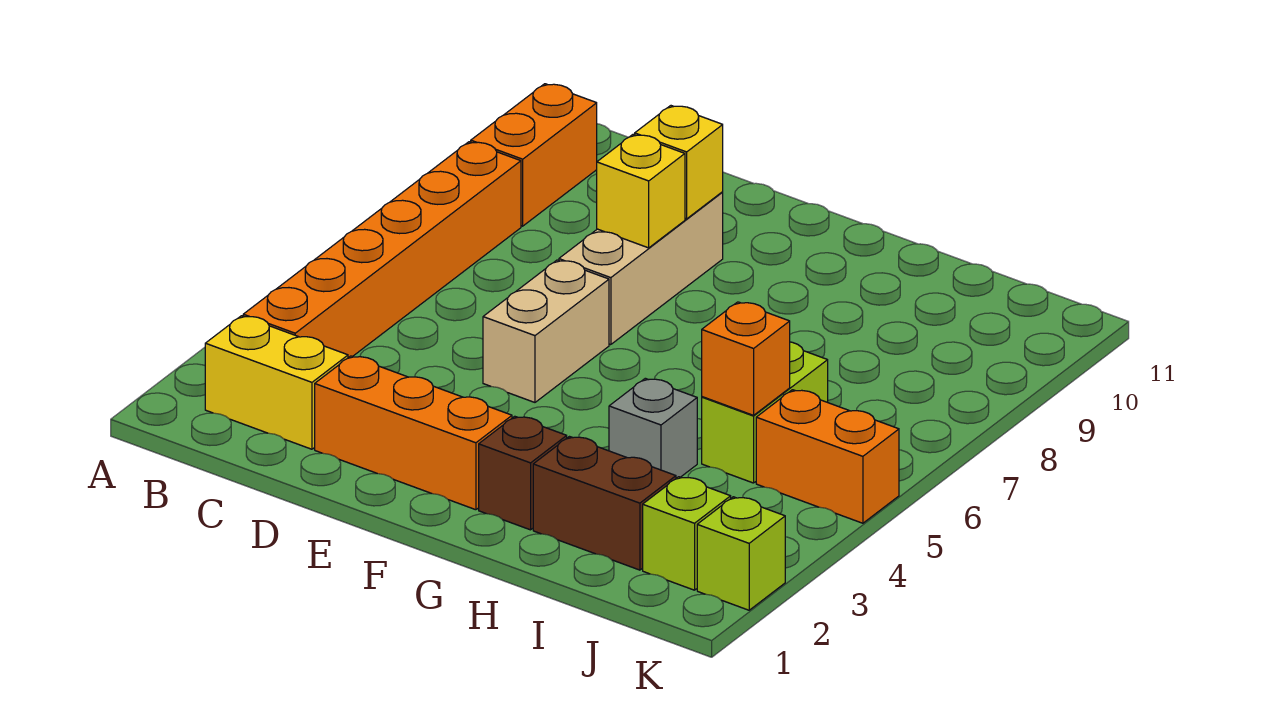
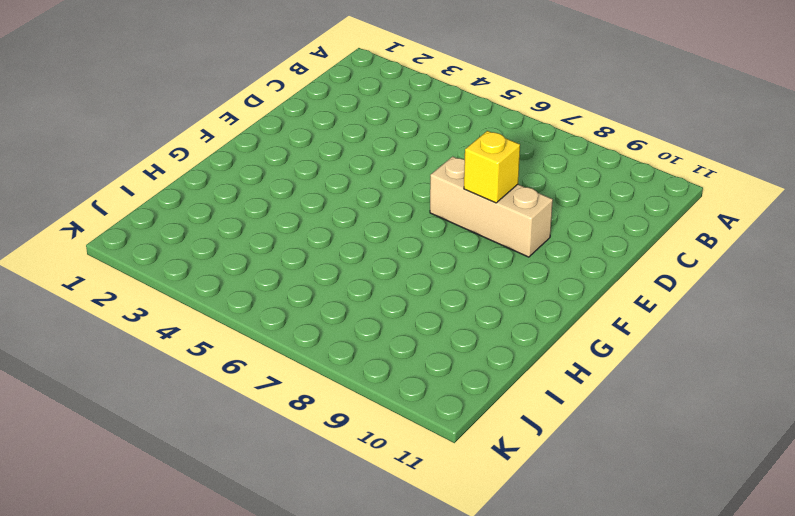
none -> yellow 1x2 brick [205,316,348,449]
none -> orange 1x6 brick [243,142,521,358]
none -> orange 1x2 brick [471,84,597,226]

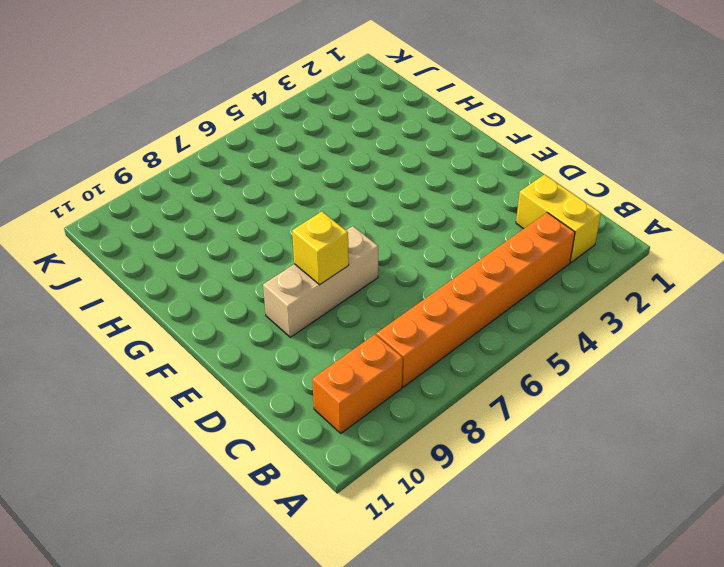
none -> orange 1x3 brick [315,356,512,510]
none -> tan 1x2 brick [483,260,609,402]
none -> brown 1x1 brick [479,416,567,530]

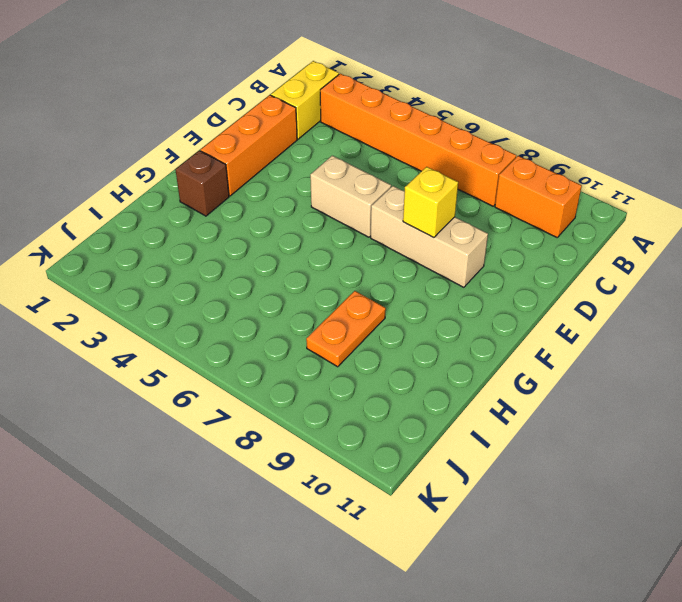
orange 1x2 plate [306,291,386,367] -> none
none -> brown 1x2 brick [533,437,676,570]
none -> grey 1x1 brick [609,378,697,478]
none -> lime 1x2 brick [702,342,828,483]

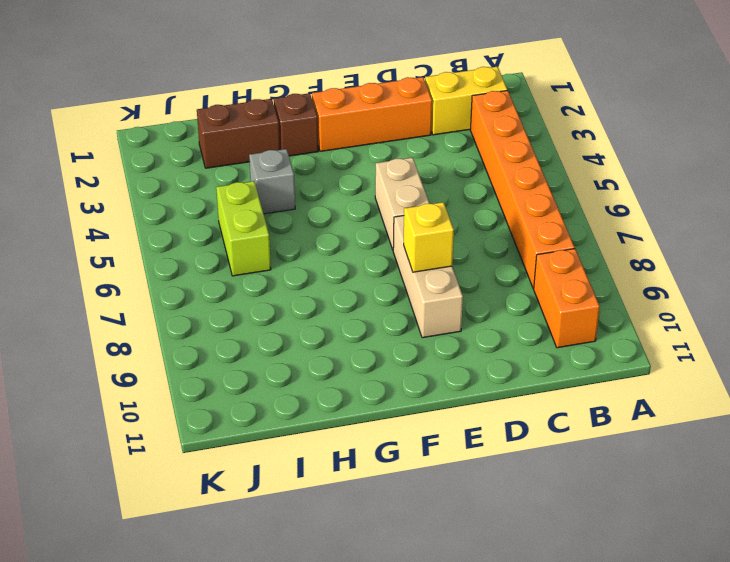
none -> lime 1x1 brick [643,477,731,590]
none -> orange 1x2 brick [756,390,899,523]
none -> lime 1x1 brick [697,497,785,610]

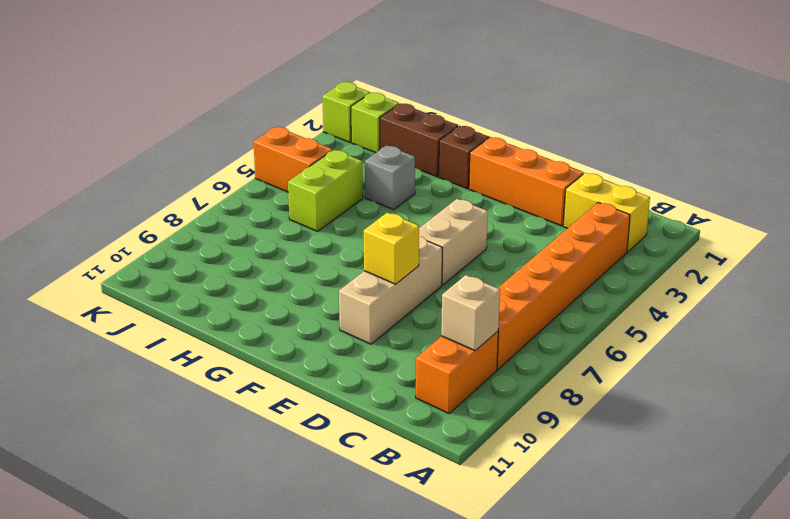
tan 1x1 brick [441,275,500,351] -> none
none -> yellow 1x1 brick [635,106,723,219]
none -> orange 1x1 brick [702,302,790,415]

